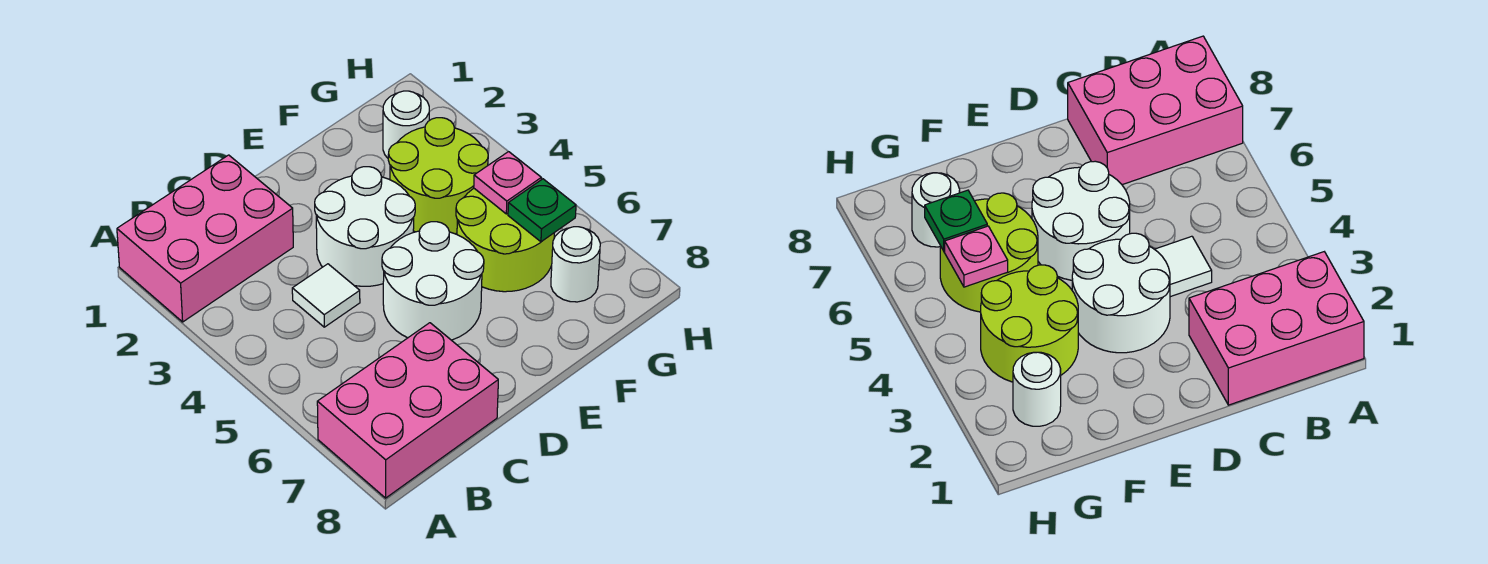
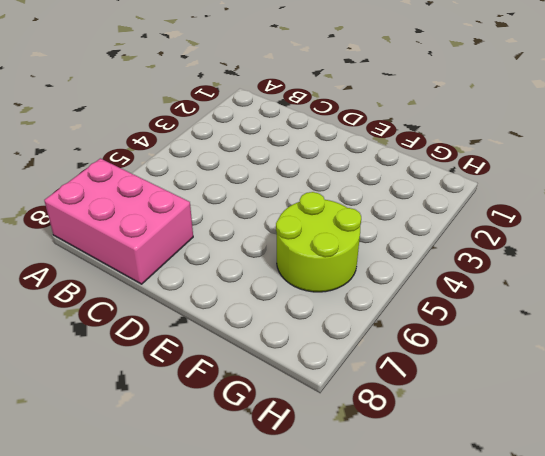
none -> pink 2x3 brick [117,155,293,322]
none -> white 1x1 tile [292,264,360,327]

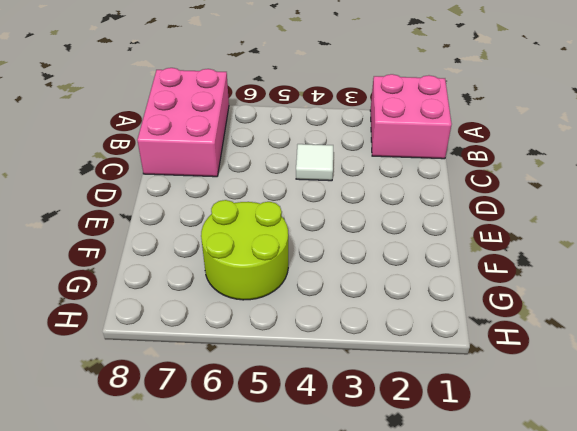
pink 2x2 brick [370,74,452,159] -> pink 2x3 brick [117,155,293,322]
none -> white 2x2 round brick [315,167,415,286]
none -> white 2x2 round brick [382,222,484,340]

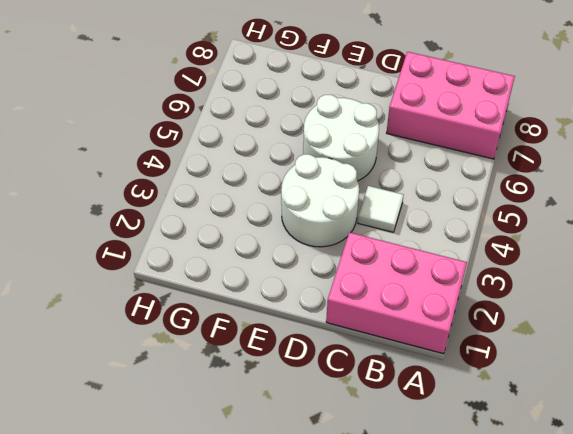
none -> lime 2x2 round brick [388,118,488,234]
none -> lime 2x2 round brick [456,189,554,292]

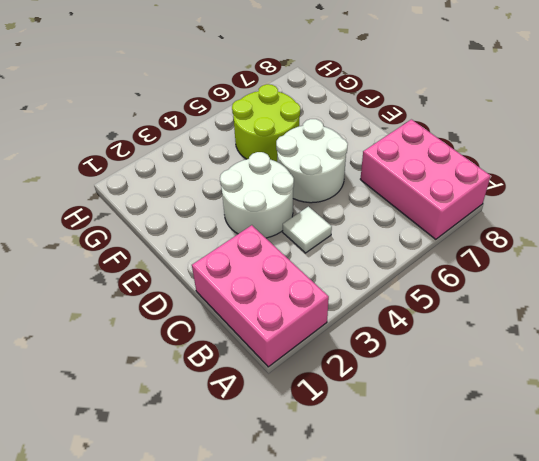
none -> lime 2x2 round brick [388,118,488,234]
none -> white 1x1 round brick [383,91,429,158]

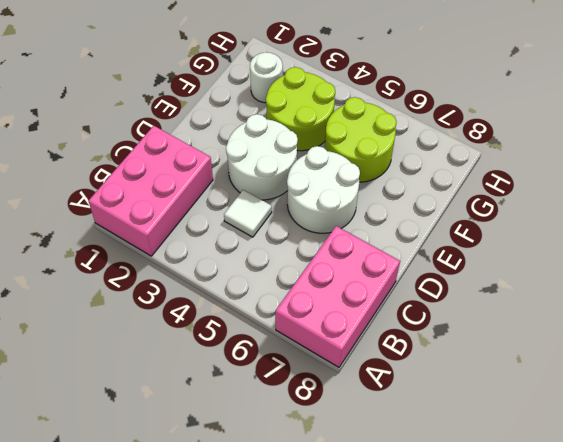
none -> white 1x1 round brick [551,227,600,302]
none -> pink 1x1 plate [474,152,541,214]

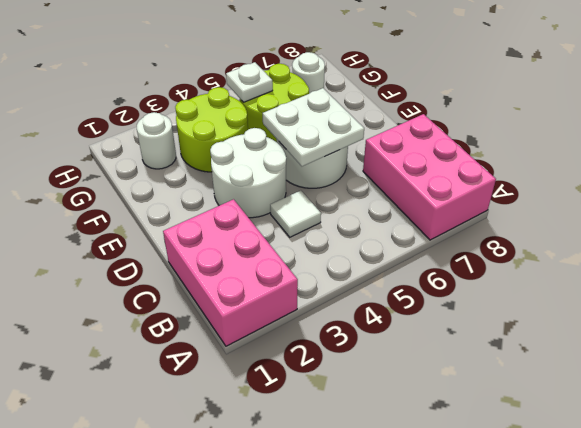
white 2x2 plate [263,88,364,166] -> none
white 1x1 plate [226,62,273,102] -> pink 1x1 plate [474,152,541,214]
none -> green 1x1 plate [508,179,576,242]

